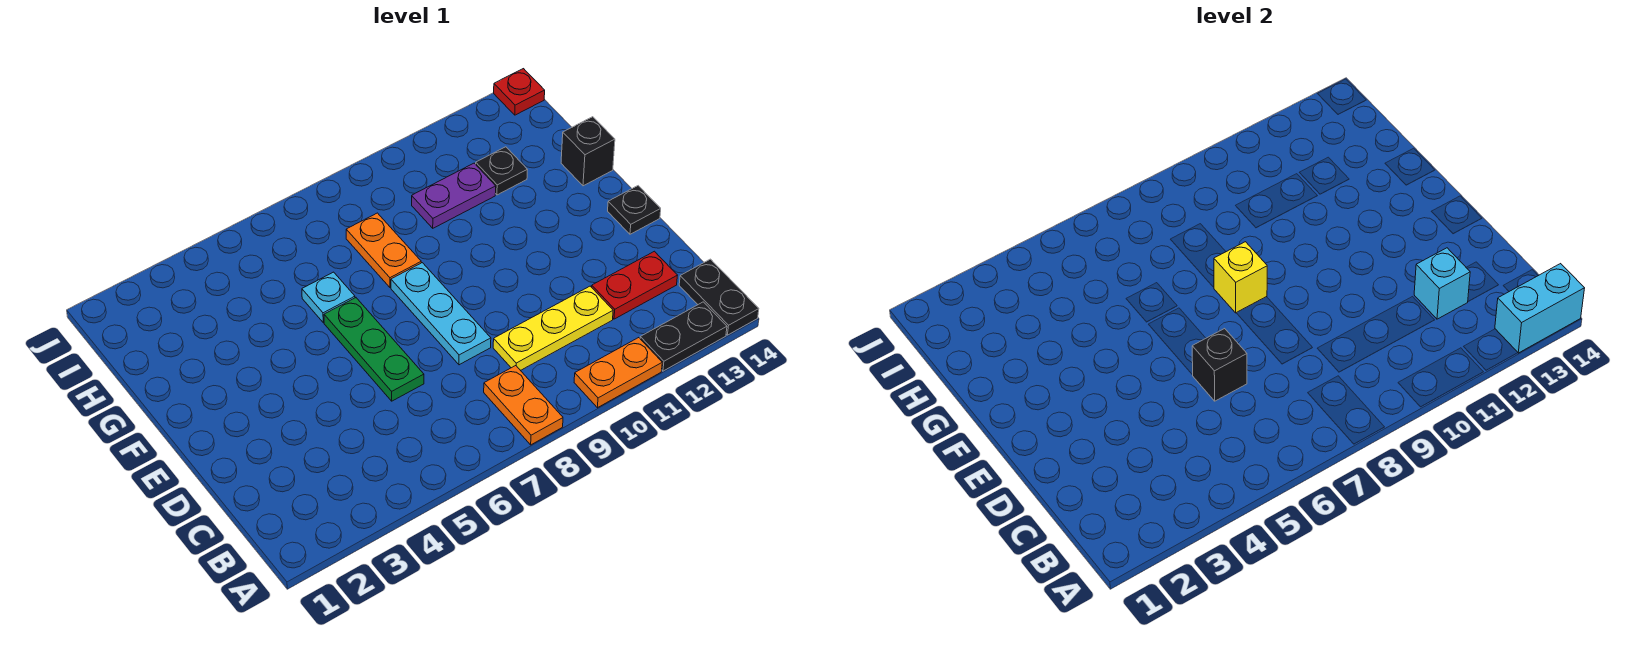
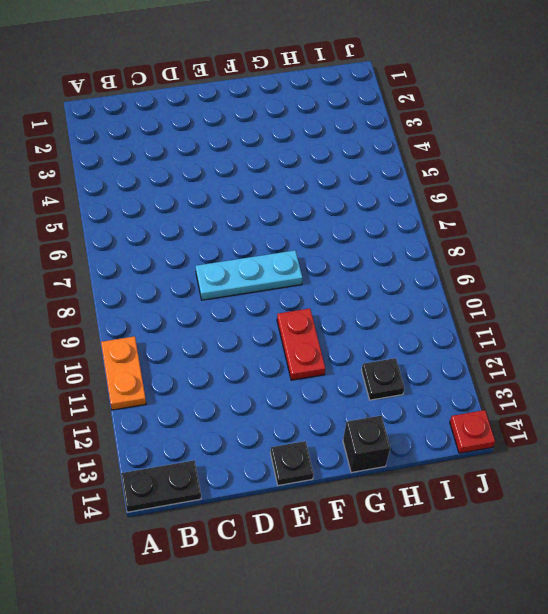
red 1x2 plate [277,308,325,380] -> red 1x2 plate moved to [592,251,677,319]
none -> orange 1x2 plate [484,366,563,445]
none -> black 1x2 plate [640,302,727,371]
none -> yellow 1x3 plate [493,286,613,370]

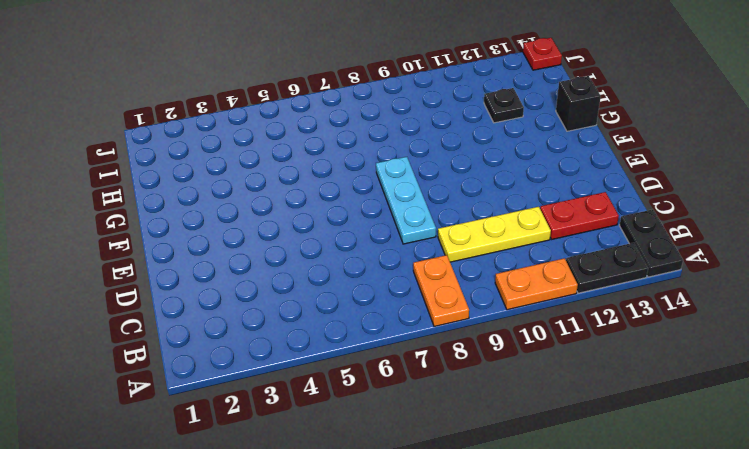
none -> green 1x3 plate [324,298,424,401]
none -> black 1x1 plate [608,186,661,234]
none -> cyan 1x1 plate [302,272,355,323]

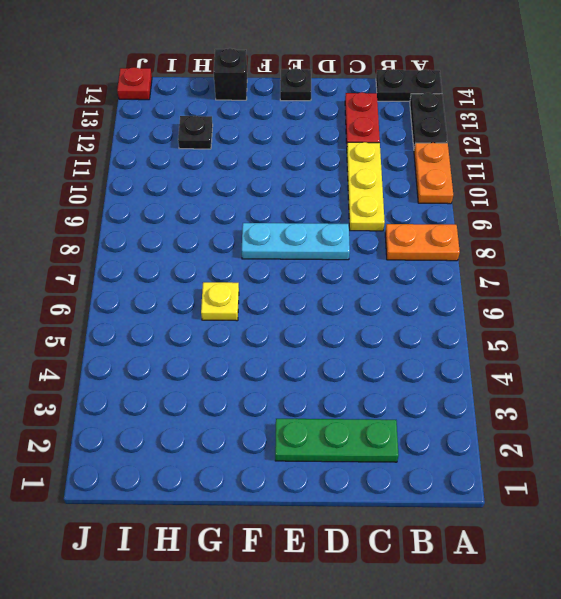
green 1x3 plate [275,419,399,462] -> green 1x3 plate moved to [324,298,424,401]
yellow 1x1 plate [201,282,239,321] -> cyan 1x1 plate [302,272,355,323]
none -> orange 1x2 plate [346,213,421,288]
none -> purple 1x2 plate [412,163,496,228]
none -> cyan 1x2 brick [1495,264,1585,353]

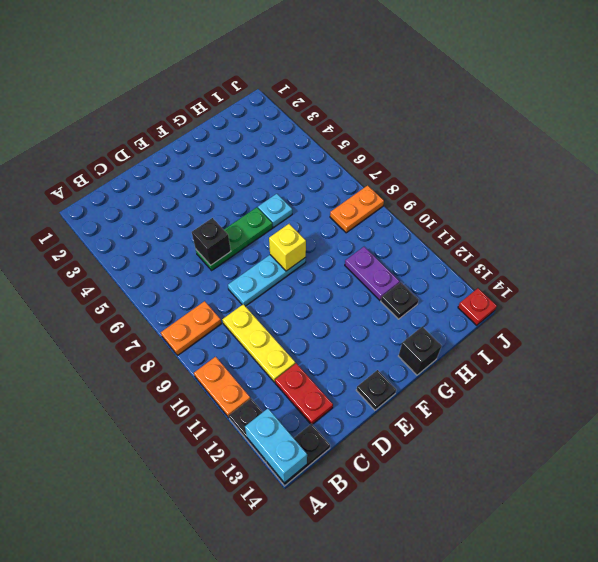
orange 1x2 plate [330,185,384,233] -> orange 1x2 plate moved to [346,213,421,288]
none -> cyan 1x1 brick [1414,248,1470,319]

